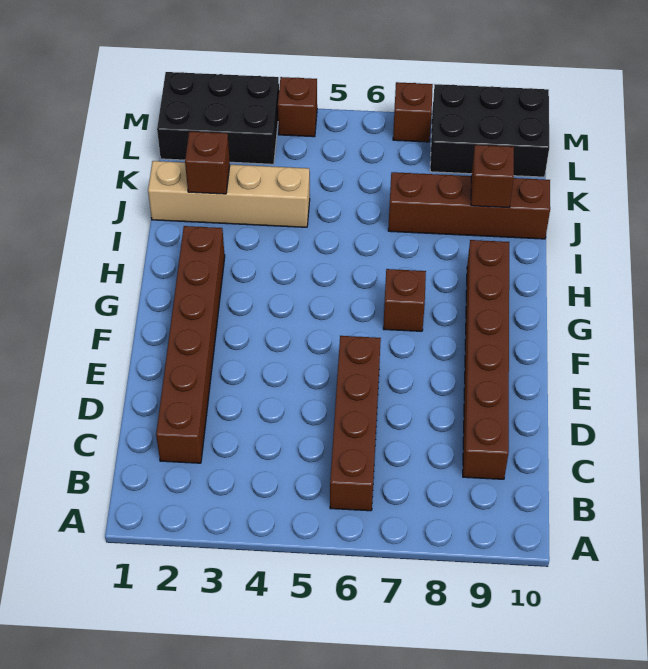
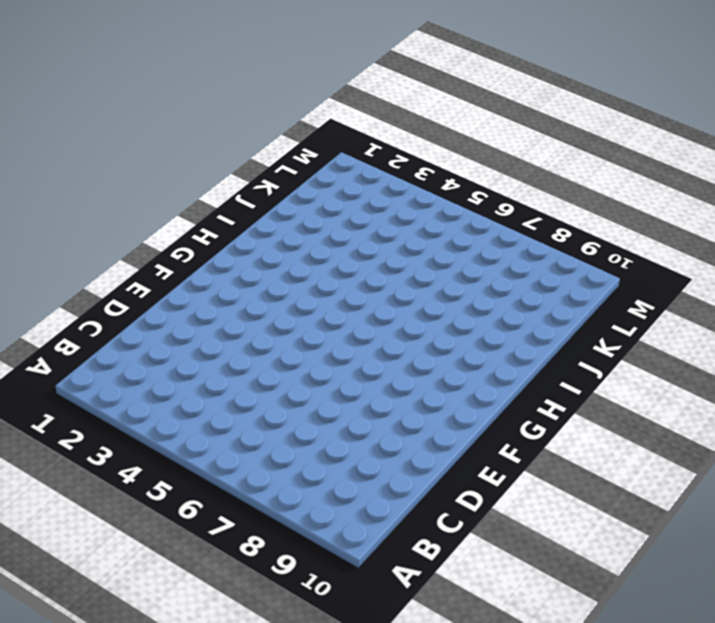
none -> brown 1x4 brick [330,336,381,511]
none -> brown 1x6 brick [156,226,225,463]
none -> brown 1x6 brick [463,240,509,479]

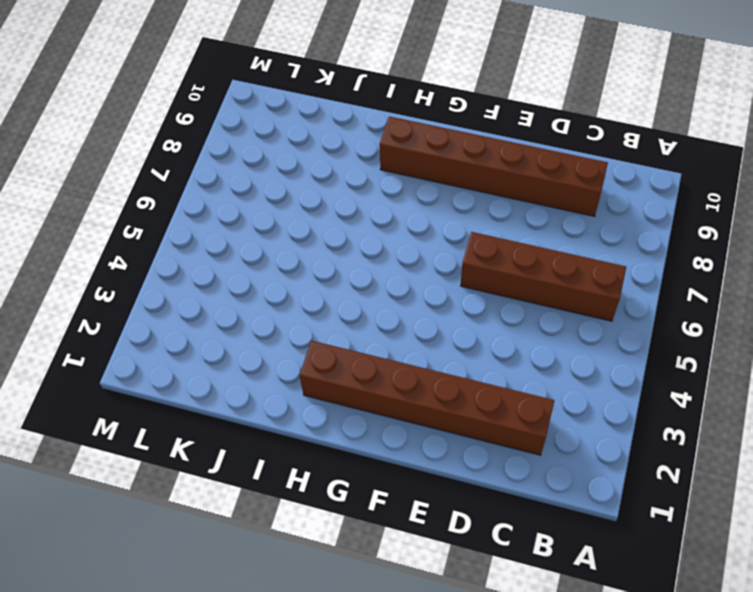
none -> brown 1x1 brick [383,269,426,331]
none -> tan 1x4 brick [148,161,310,227]
none -> brown 1x4 brick [388,172,550,239]

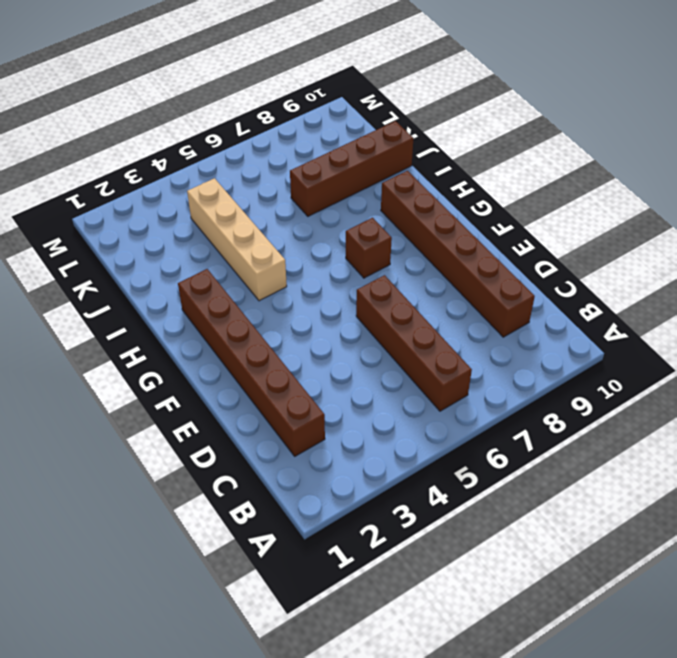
tan 1x4 brick [187,178,287,301] -> tan 1x4 brick turned to [148,161,310,227]
none -> black 2x3 brick [157,72,279,164]
none -> black 2x3 brick [430,84,549,177]
none -> brown 1x1 brick [278,77,317,137]

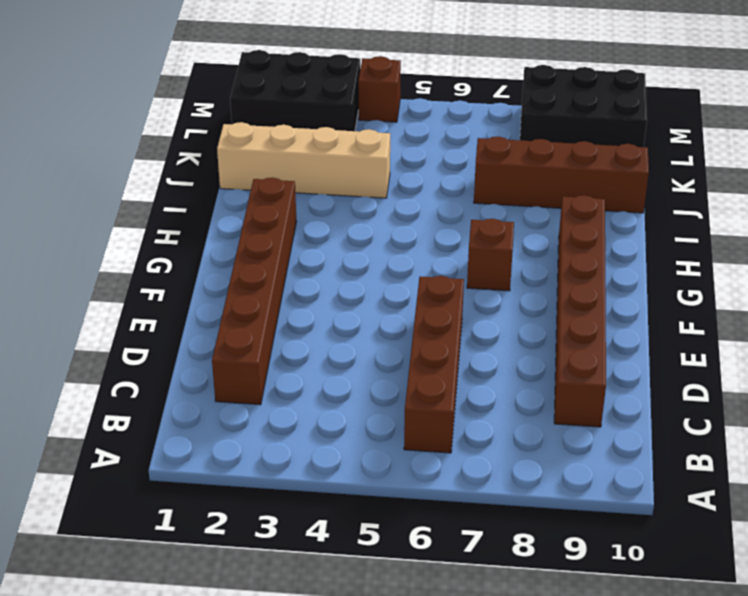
none -> brown 1x1 brick [393,82,433,142]
none -> brown 1x1 brick [185,131,230,194]
none -> brown 1x1 brick [471,145,514,208]

